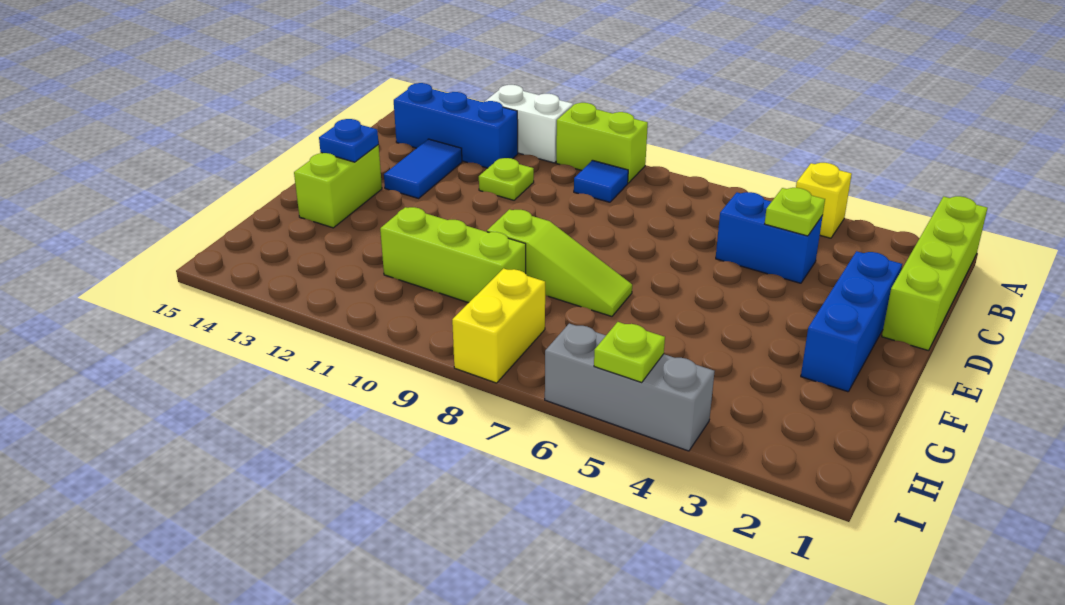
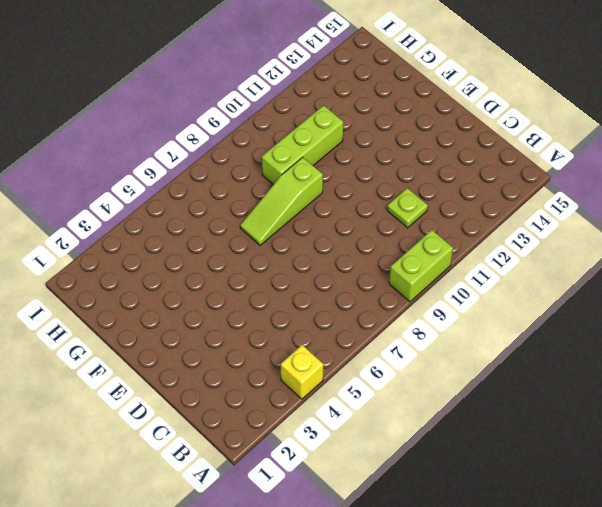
none -> lime 1x4 brick [882,196,987,351]
none -> white 1x2 brick [485,85,573,163]
none -> blue 1x1 tile [574,160,628,202]

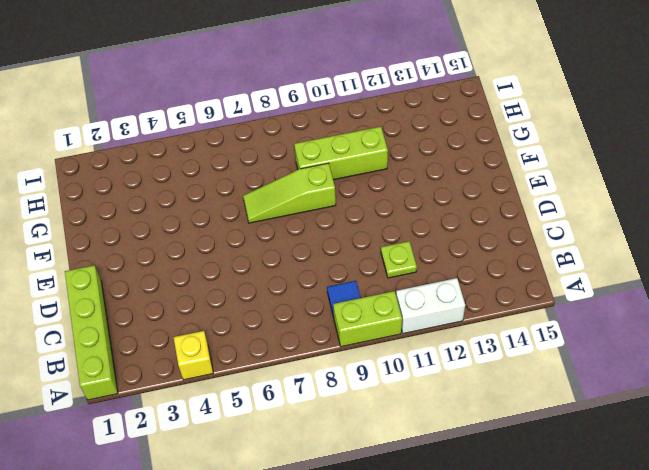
none -> blue 1x3 brick [394,83,518,168]
none -> blue 1x2 brick [716,192,823,283]
none -> blue 1x2 tile [384,139,462,198]

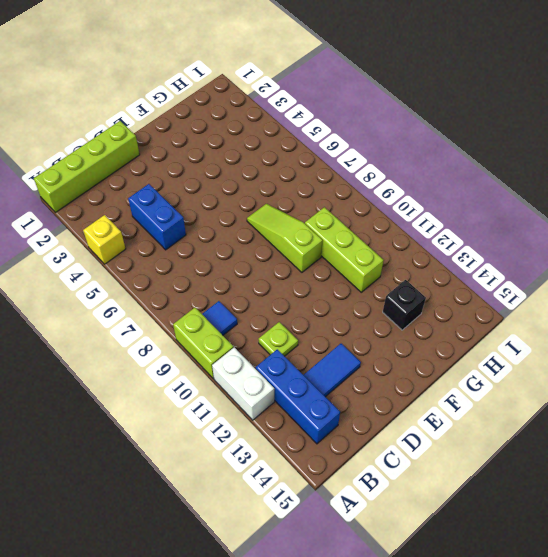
black 1x1 brick [383,280,426,330] -> none
none -> blue 1x3 brick [801,251,902,392]
none -> lime 1x2 brick [294,145,382,228]
none -> yellow 1x2 brick [452,268,545,383]

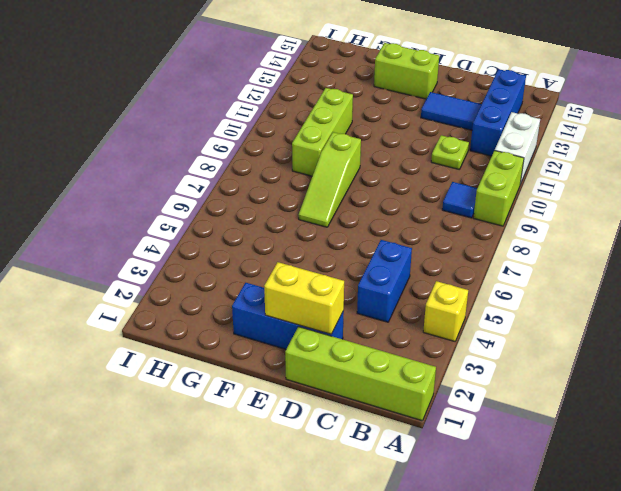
yellow 1x2 brick [264,262,344,334] -> yellow 1x2 brick moved to [452,268,545,383]
none -> grey 1x3 brick [545,324,715,451]
none -> lime 1x1 plate [765,188,825,236]
none -> blue 1x1 plate [319,119,378,162]

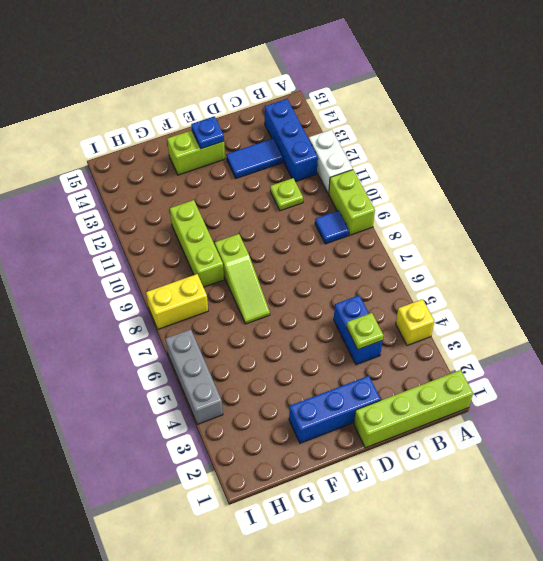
none -> lime 1x1 plate [594,322,665,382]

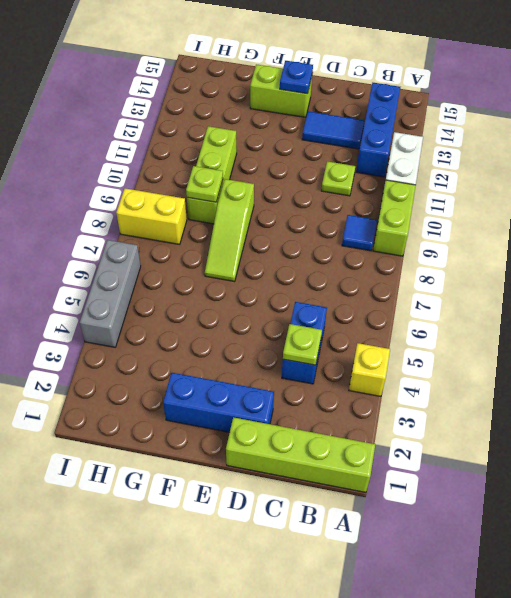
lime 1x1 plate [186,166,223,202] -> lime 1x1 plate moved to [594,322,665,382]

